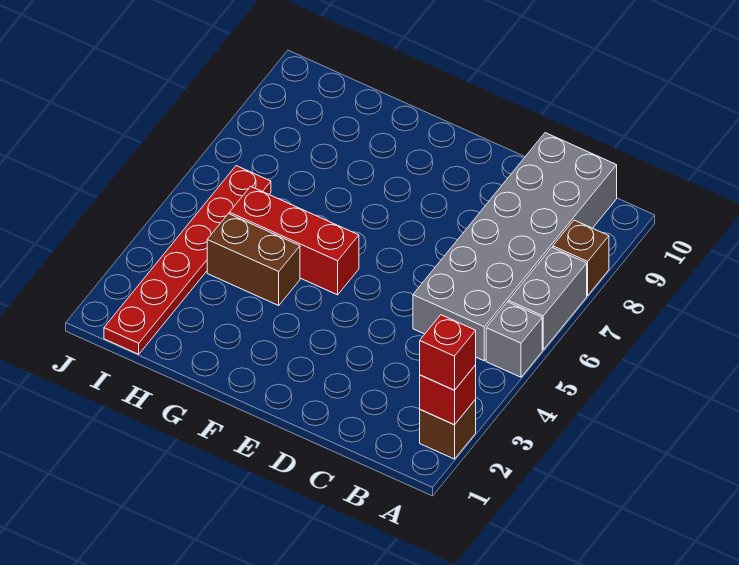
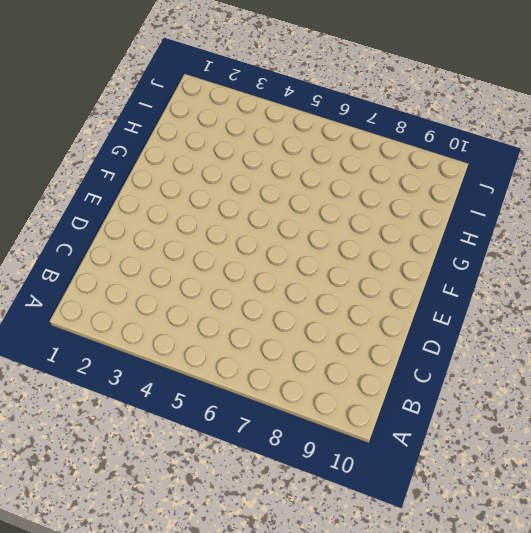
none -> brown 1x1 brick [420,399,476,459]
none -> grey 1x1 brick [486,302,542,377]

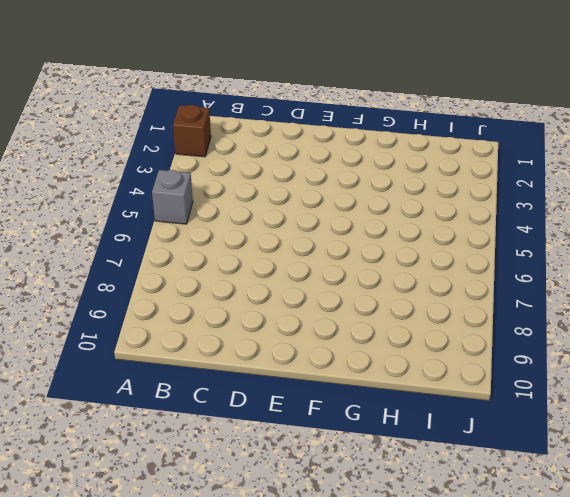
none -> grey 1x2 brick [508,248,587,350]
none -> brown 1x1 brick [553,220,609,295]

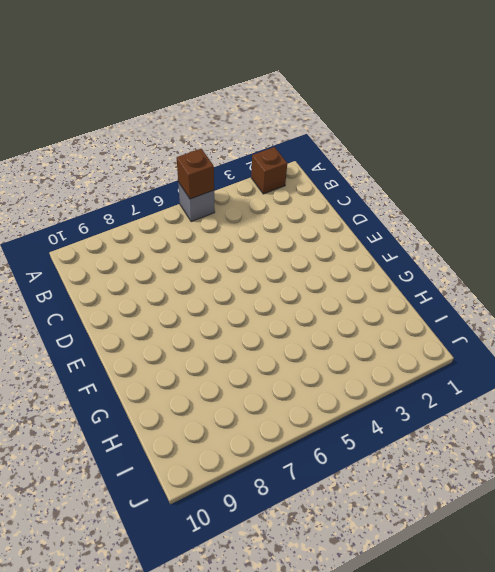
brown 1x1 brick [177,149,214,199] -> brown 1x1 brick moved to [553,220,609,295]
none -> grey 1x2 brick [508,248,587,350]
none -> grey 2x6 brick [413,133,617,361]

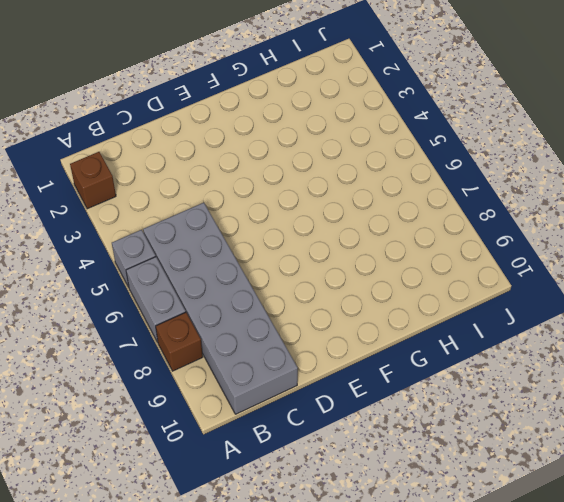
none -> red 1x3 brick [229,186,359,295]
none -> brown 1x2 brick [207,214,300,305]

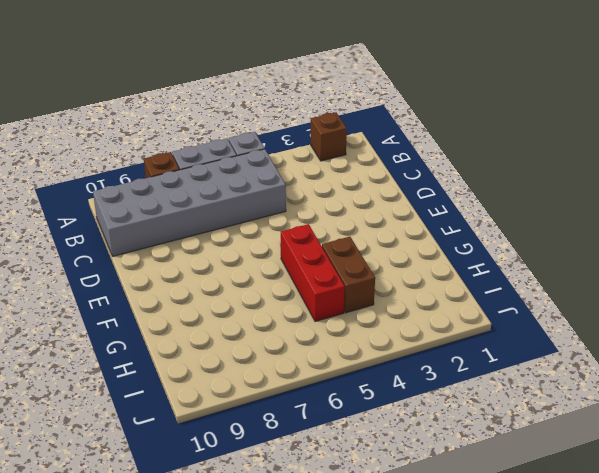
none -> red 1x6 plate [104,166,271,354]
none -> red 1x1 brick [420,365,476,425]

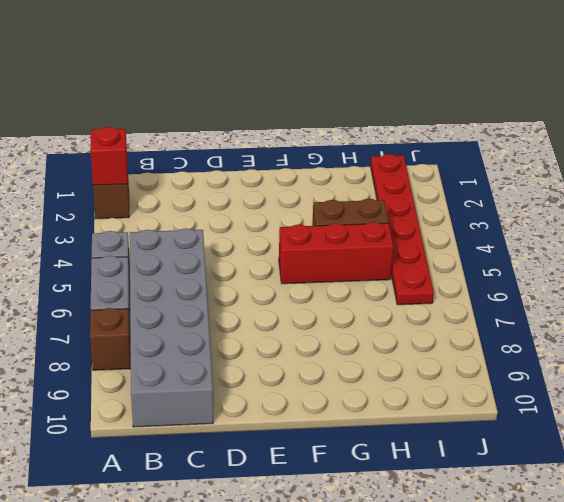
none -> red 1x1 brick [420,315,476,390]

